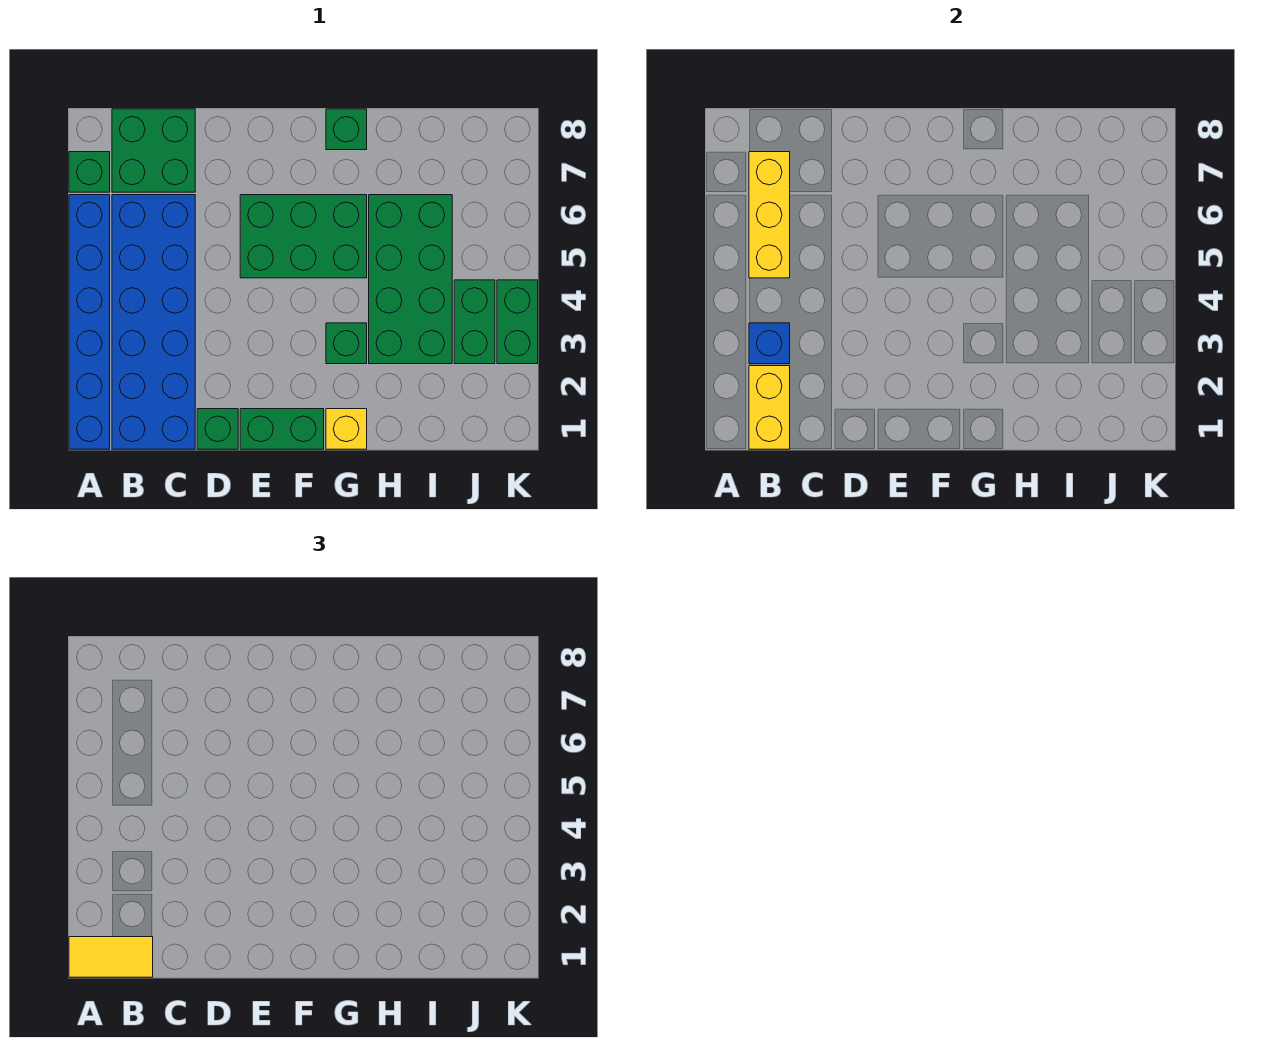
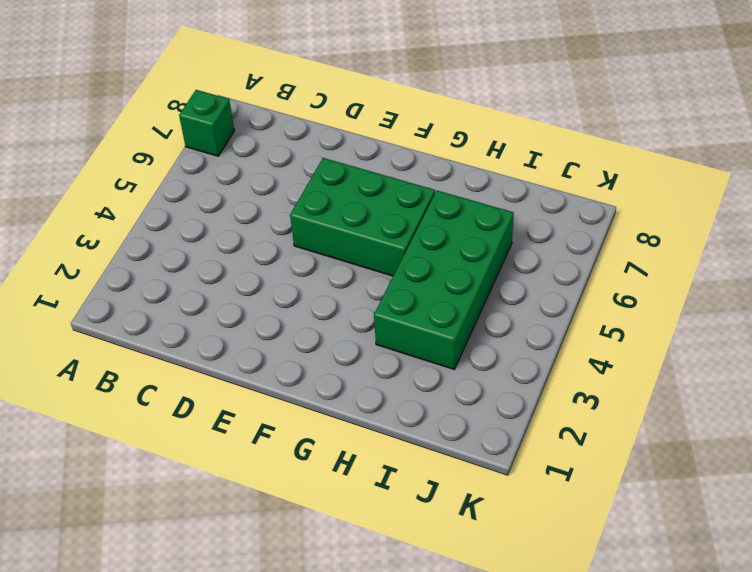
none -> blue 1x6 brick [69,195,110,449]
none -> blue 2x6 brick [112,195,195,449]
none -> green 2x2 brick [112,109,195,192]

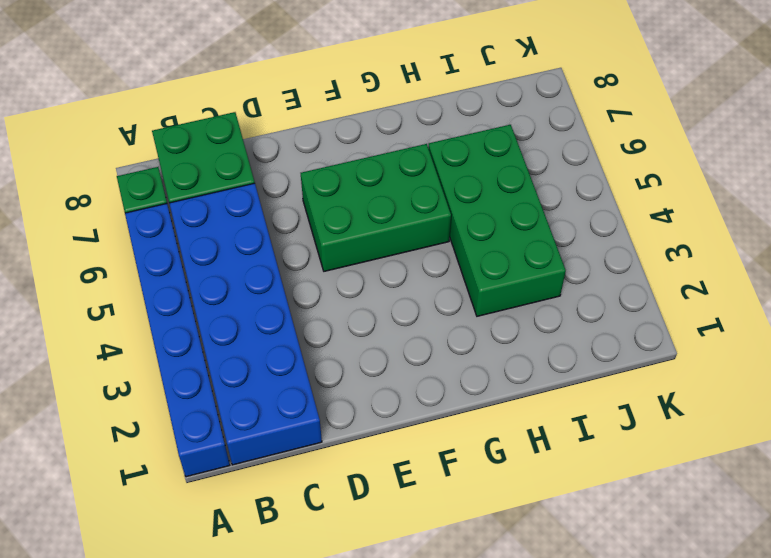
none -> green 1x1 brick [197,409,238,449]
none -> green 1x2 brick [240,409,324,449]
none -> yellow 1x1 brick [326,409,367,449]

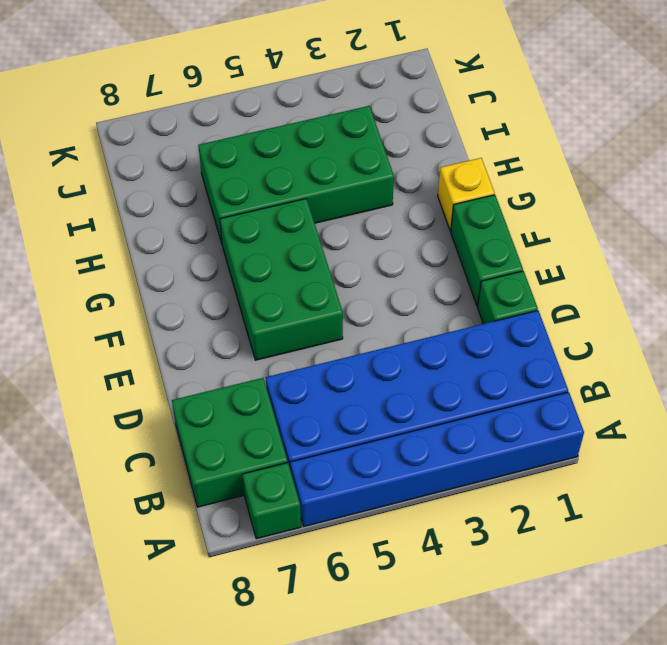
none -> green 1x1 brick [326,323,367,364]
none -> green 1x1 brick [326,109,367,150]
none -> green 1x2 brick [454,280,495,364]

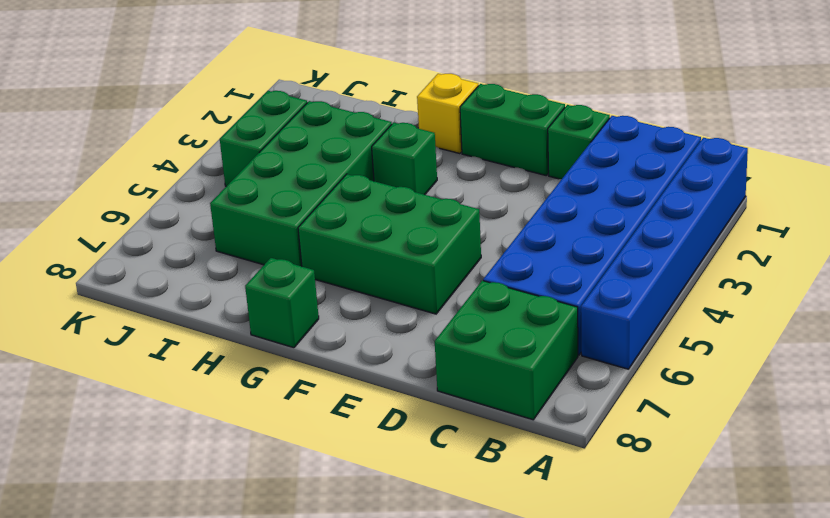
none -> green 1x1 brick [69,152,110,192]
none -> green 1x2 brick [497,280,538,364]
none -> yellow 1x2 brick [749,366,790,449]

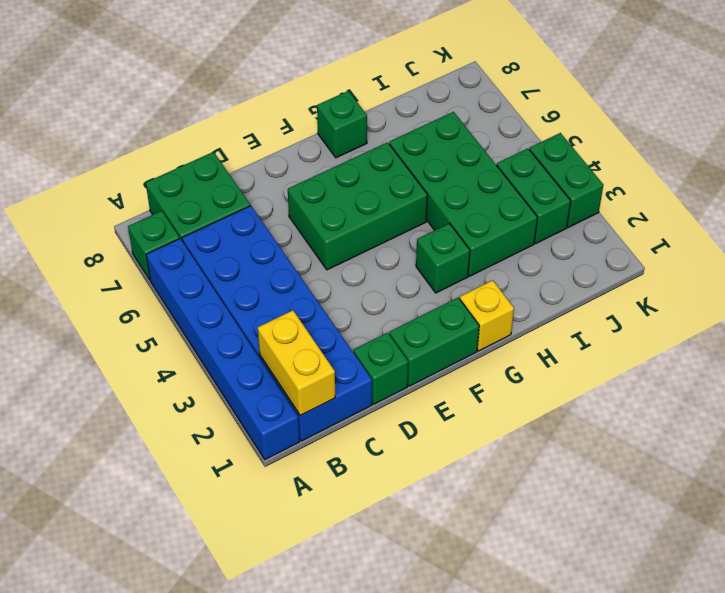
none -> blue 1x1 brick [749,323,790,364]
none -> yellow 1x3 brick [749,152,790,278]
none -> yellow 1x2 tile [69,937,153,977]

